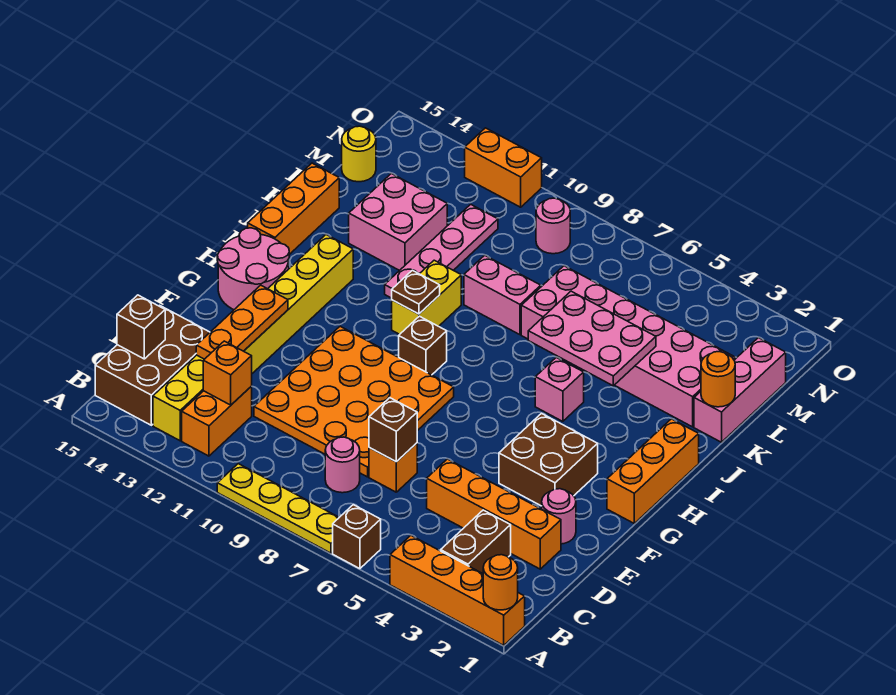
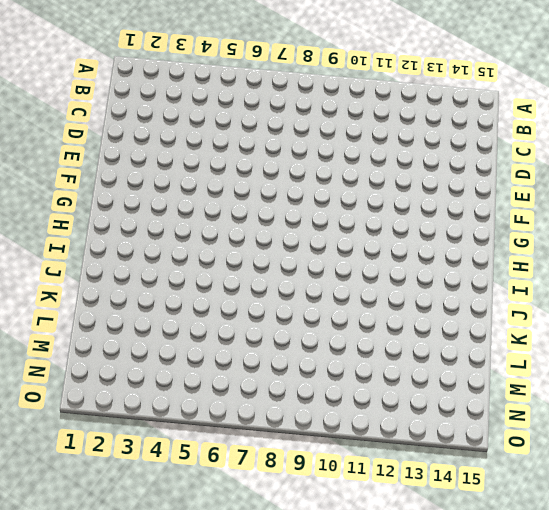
none -> orange 1x4 brick [390,536,525,645]
none -> brown 1x1 brick [333,505,381,569]
none -> yellow 1x4 plate [217,464,339,553]
none -> brown 1x2 brick [441,510,511,574]

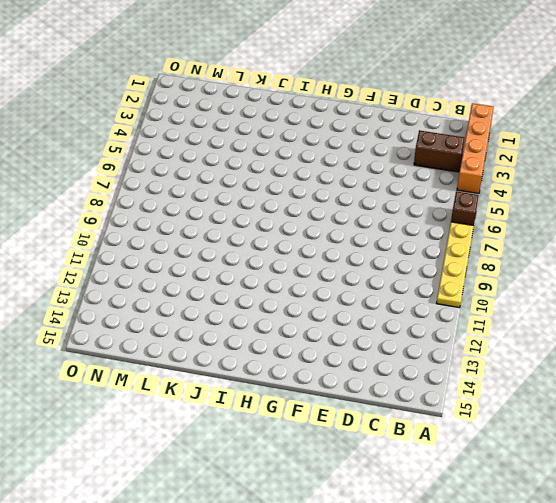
none -> orange 1x2 brick [182,386,252,456]
none -> yellow 1x8 brick [153,235,353,441]
none -> brown 2x3 brick [95,305,210,425]
none -> pink 1x1 round brick [325,437,360,493]

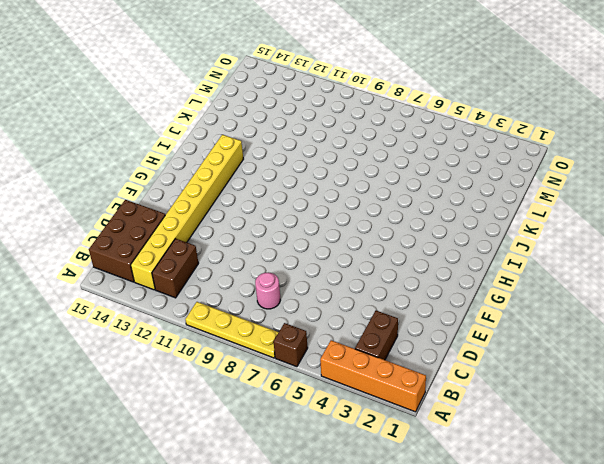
brown 1x2 brick [152,239,199,298] -> orange 1x2 brick [182,386,252,456]
none -> orange 1x4 brick [427,459,561,569]
none -> orange 1x1 brick [369,443,417,492]
none -> orange 4x4 plate [254,326,454,477]
none -> pink 1x1 round brick [542,489,576,544]

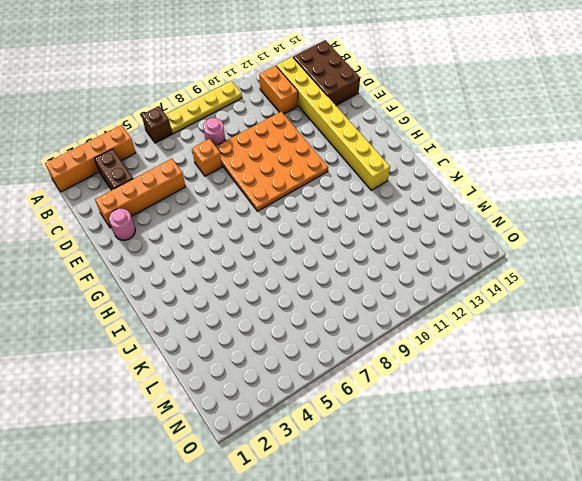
none -> brown 2x2 brick [499,414,598,506]
none -> orange 1x3 brick [607,419,699,523]
none -> pink 2x2 round brick [217,228,289,310]
none -> brown 1x1 brick [399,316,447,375]

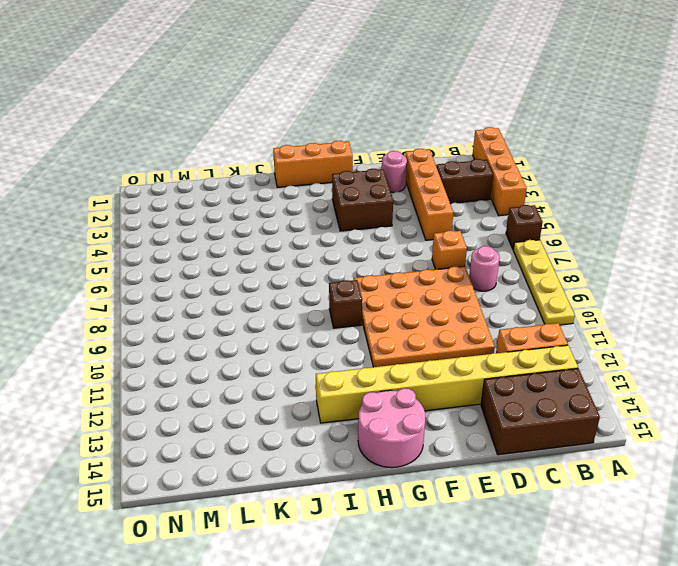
none -> pink 1x1 brick [535,357,584,421]
none -> yellow 1x2 brick [392,260,461,334]
none -> orange 1x3 brick [248,163,339,254]
none -> pink 1x4 plate [385,204,498,298]

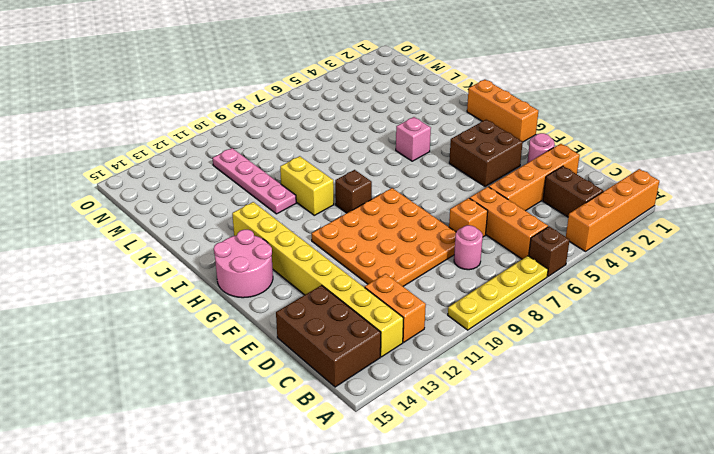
orange 1x3 brick [470,187,548,259] -> orange 1x3 brick moved to [248,163,339,254]
none -> pink 1x3 brick [694,338,786,442]
none -> pink 2x6 brick [521,266,735,427]
none -> pink 1x2 brick [464,255,541,335]
none -> pink 2x2 brick [349,174,447,271]

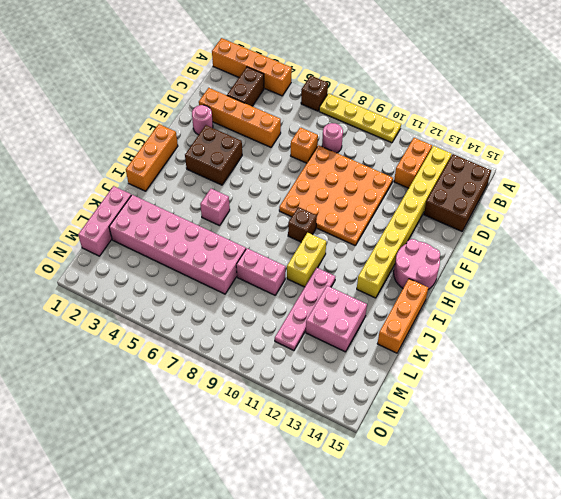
none -> yellow 1x1 round brick [342,126,376,182]
none -> pink 1x1 round brick [536,198,570,254]
none -> orange 1x2 brick [465,128,542,207]
none -> orange 1x1 round brick [483,555,518,610]

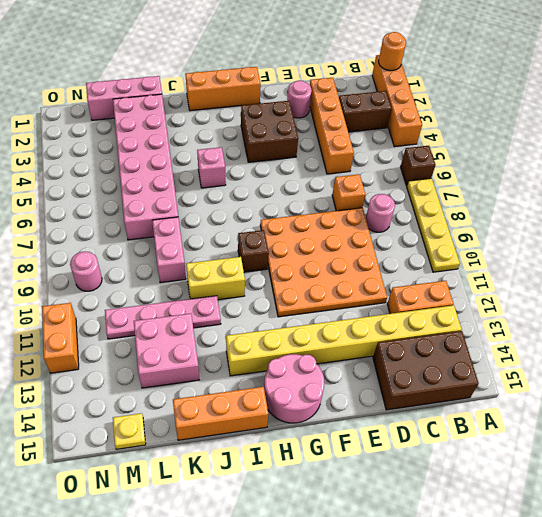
yellow 1x1 plate [113,413,146,449] -> yellow 1x1 round brick [342,126,376,182]
none -> orange 1x1 brick [203,341,252,405]
none -> brown 1x1 brick [117,295,165,359]
none -> brown 1x1 brick [369,398,417,462]
none -> orange 1x3 plate [196,285,288,359]

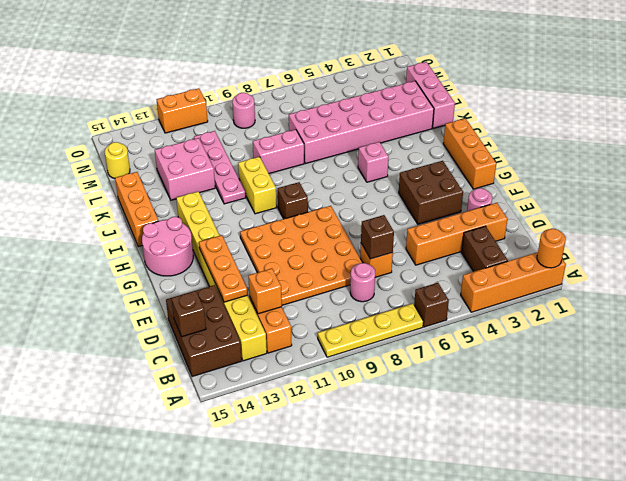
none -> brown 1x1 plate [392,270,440,314]
none -> pink 2x3 plate [528,291,656,386]
none -> orange 1x1 round brick [701,352,735,407]

